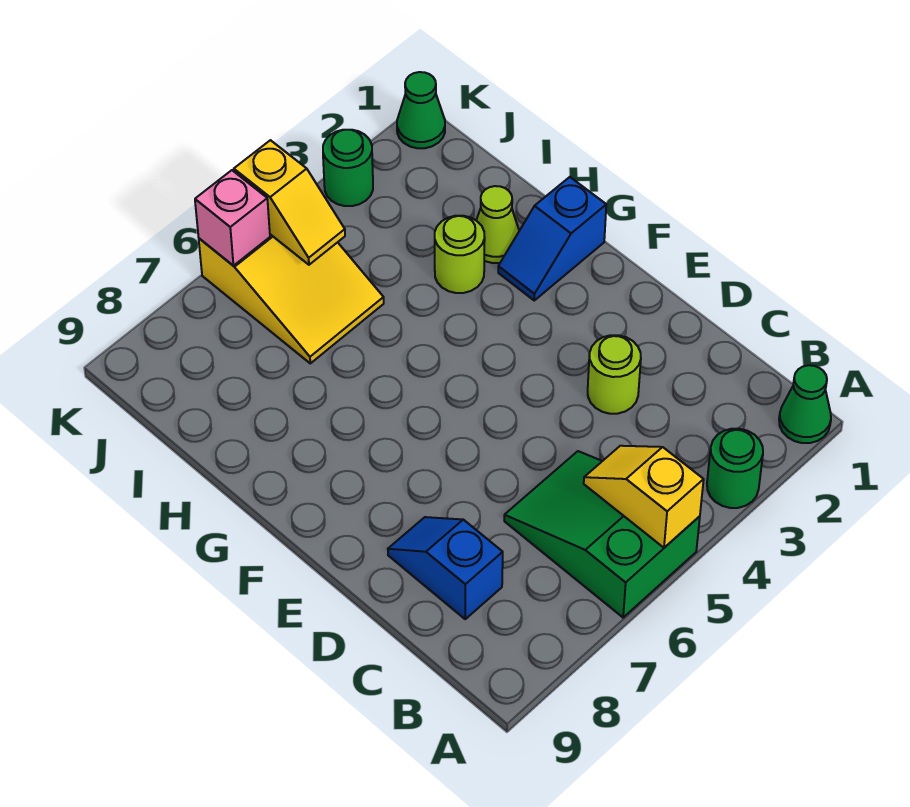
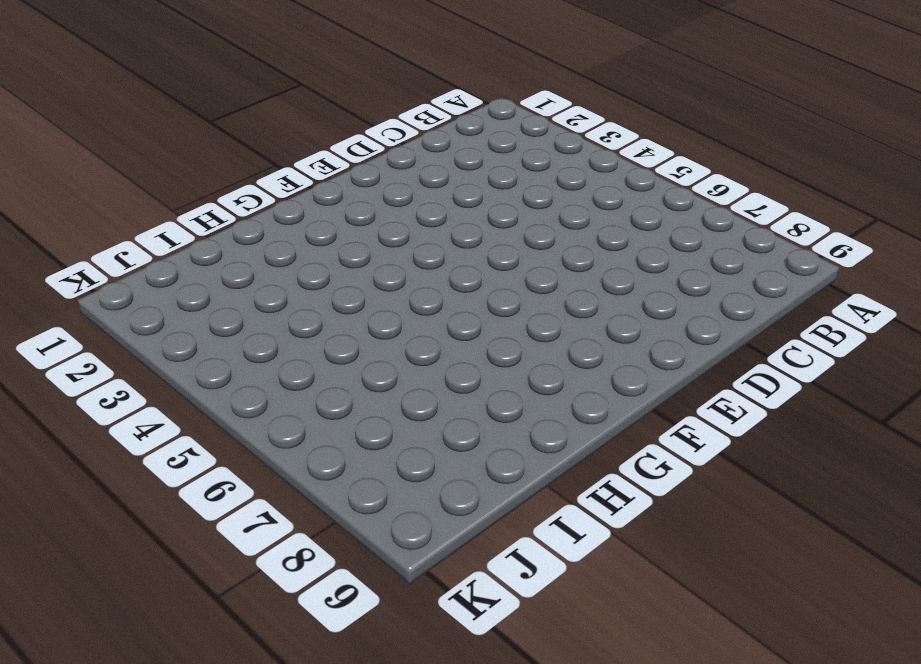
none -> green 1x1 cone [779,365,831,443]
none -> green 1x1 round brick [707,429,763,508]
none -> green 2x3 slope [504,451,700,617]

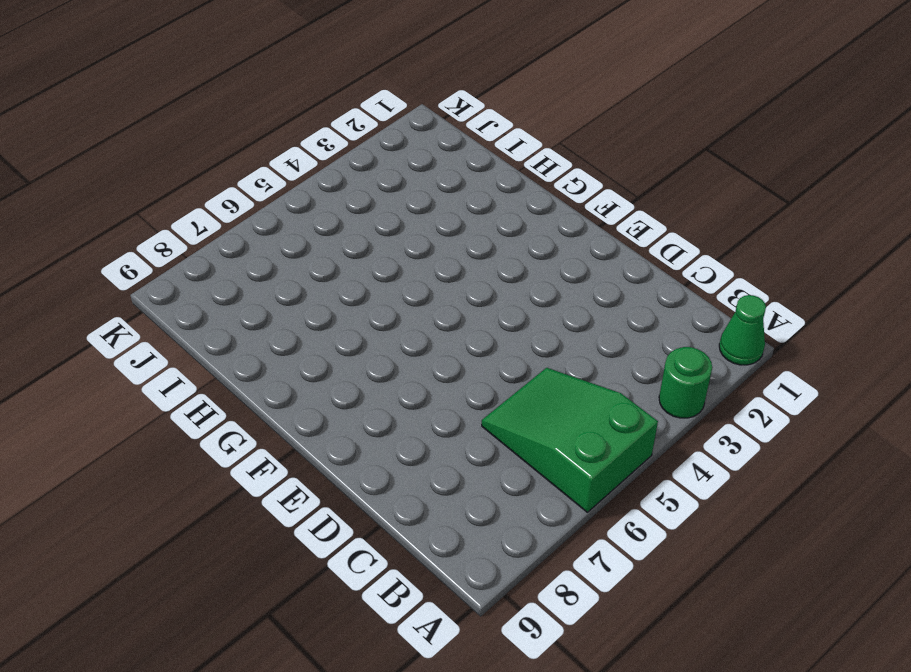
none -> blue 1x2 slope [388,517,503,619]
none -> lime 1x1 round brick [588,335,641,414]
none -> blue 1x2 slope [498,177,606,300]

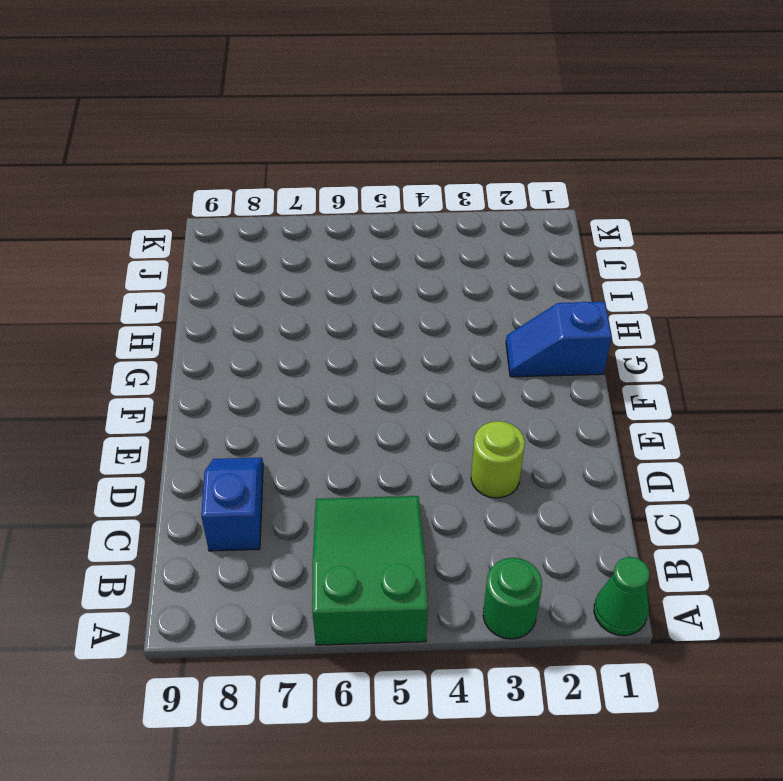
none -> lime 1x1 cone [476,186,519,263]
none -> lime 1x1 round brick [435,216,485,293]
none -> yellow 2x3 slope [199,234,384,363]

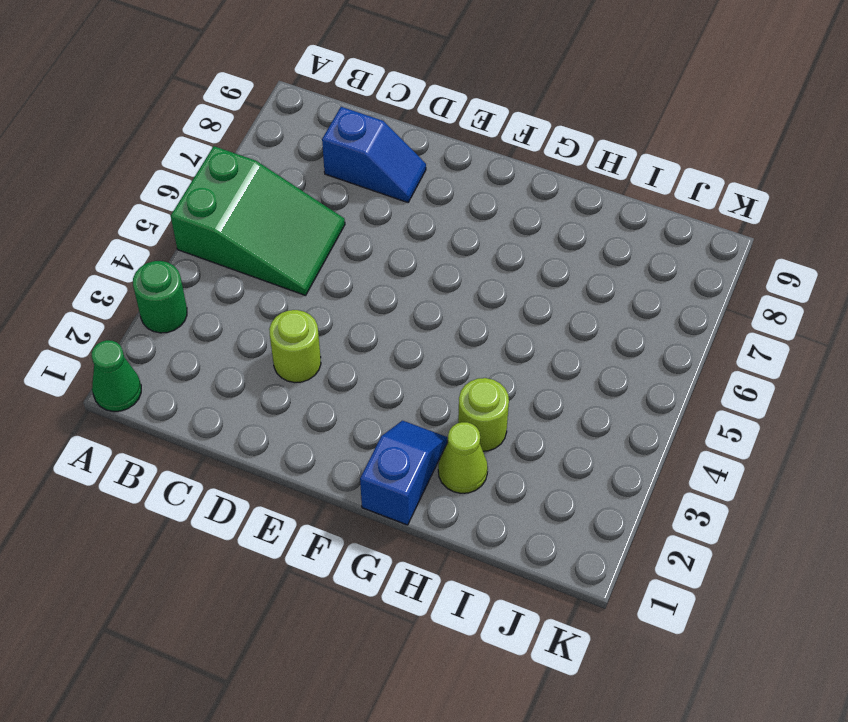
none -> yellow 2x3 slope [199,234,384,363]
none -> green 1x1 cone [397,72,445,148]
none -> green 1x1 round brick [323,130,373,206]

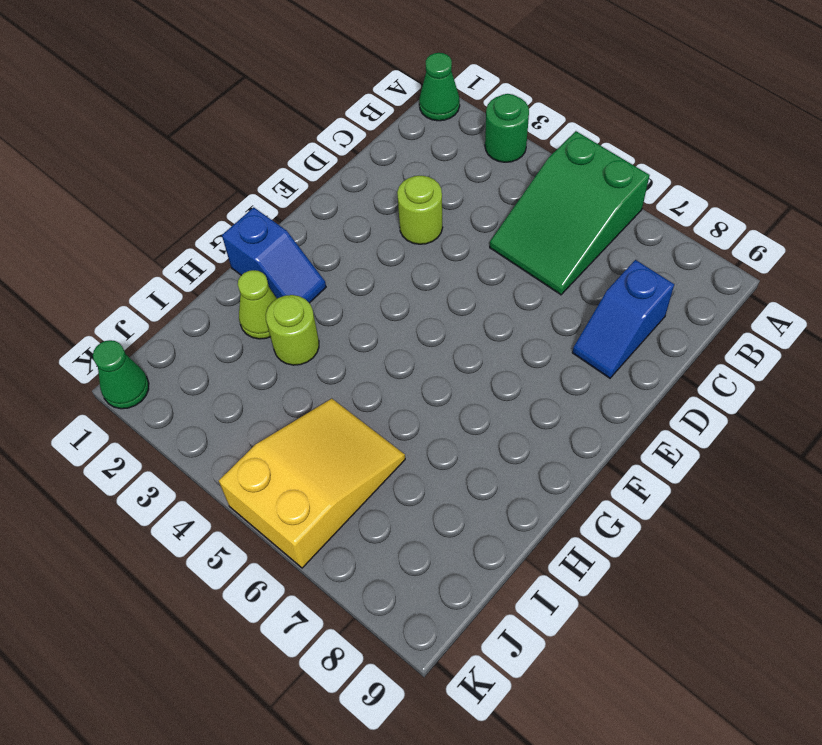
none -> green 1x1 round brick [323,130,373,206]
none -> yellow 1x2 slope [584,446,704,548]
none -> yellow 1x2 slope [234,140,345,265]

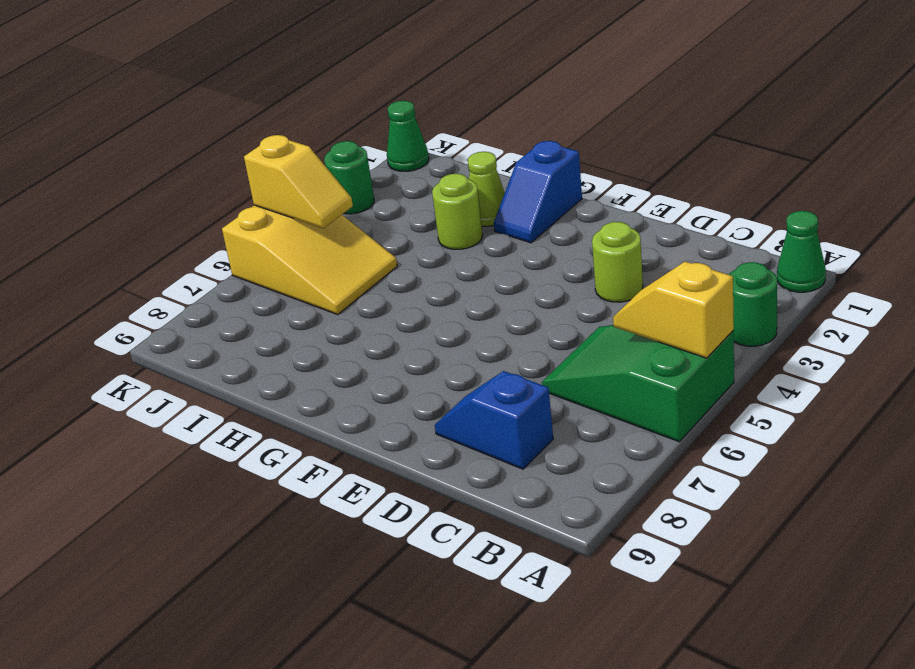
none -> pink 1x1 brick [195,170,270,266]

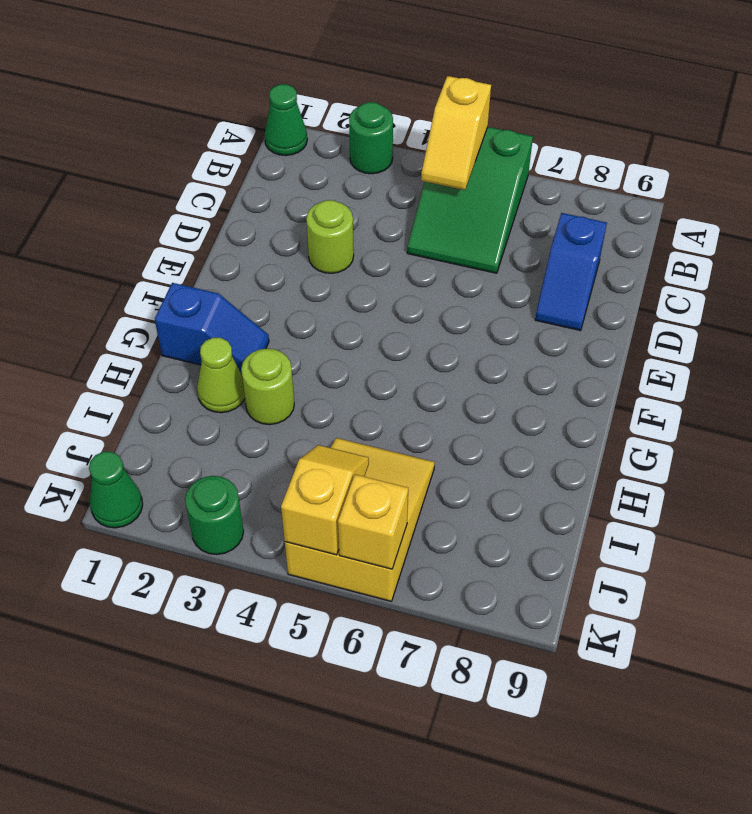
yellow 1x1 brick [338,475,408,569] -> pink 1x1 brick [195,170,270,266]

